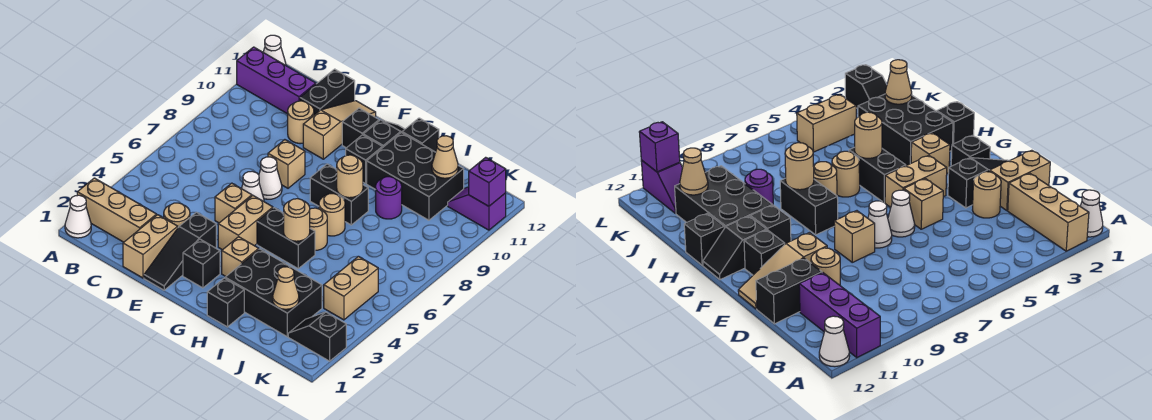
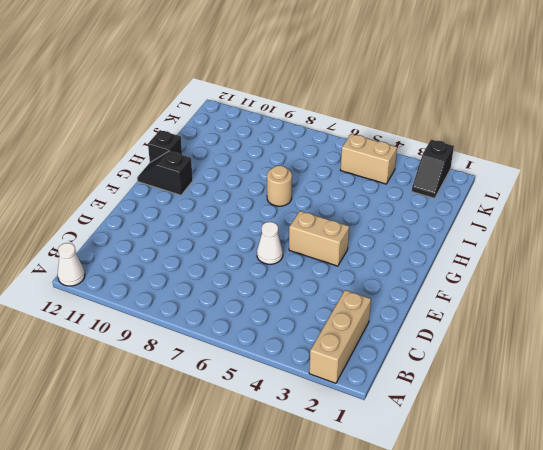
none -> white 1x1 cone [65,195,91,238]
none -> purple 1x3 brick [237,47,316,114]
none -> tan 1x2 brick [123,215,178,278]
none -> tan 1x1 round brick [164,203,190,227]

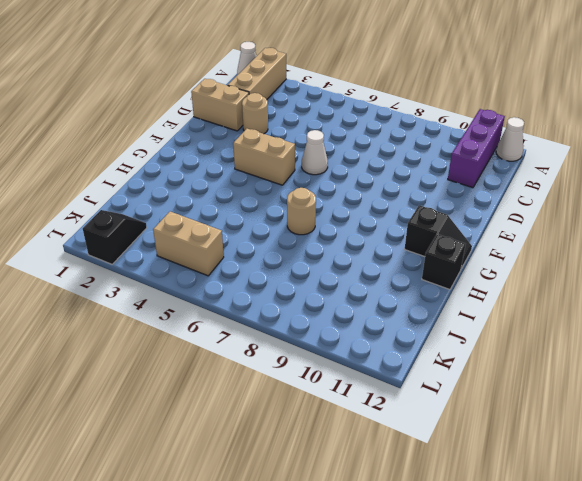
none -> tan 1x1 round brick [288,101,314,144]
none -> black 1x2 brick [300,69,355,115]
none -> black 1x3 slope [144,212,216,290]
none -> tan 1x1 brick [215,183,252,223]

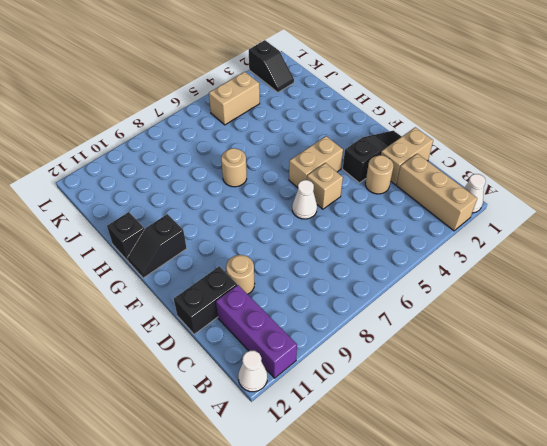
none -> white 1x1 cone [259,157,282,199]
none -> tan 1x1 brick [268,140,305,188]
none -> tan 1x3 slope [303,101,376,159]
none -> black 1x1 brick [183,239,220,288]

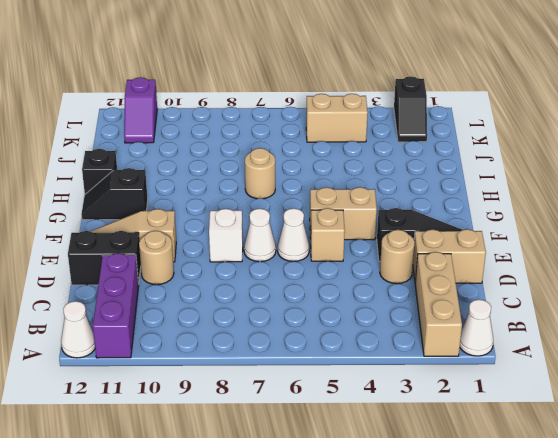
white 1x1 brick [209,209,243,262] -> tan 1x1 brick [268,140,305,188]
none -> black 1x1 brick [183,239,220,288]
none -> black 1x1 brick [342,108,379,148]
none -> tan 1x1 brick [222,237,259,276]
none -> black 1x2 brick [257,208,315,268]

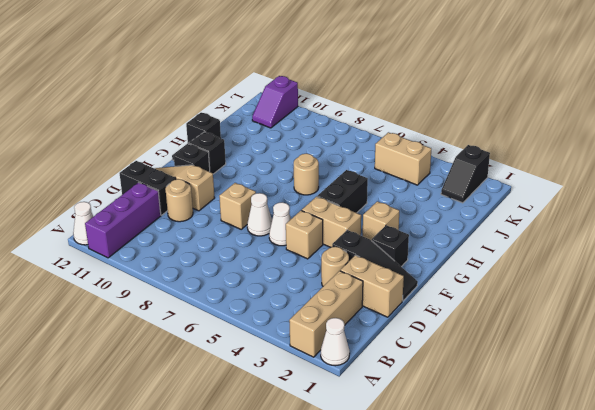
none -> black 1x2 brick [310,164,368,225]
none -> black 1x1 brick [346,135,383,184]
none -> black 1x1 brick [207,278,244,327]
none -> black 2x3 brick [225,249,322,337]

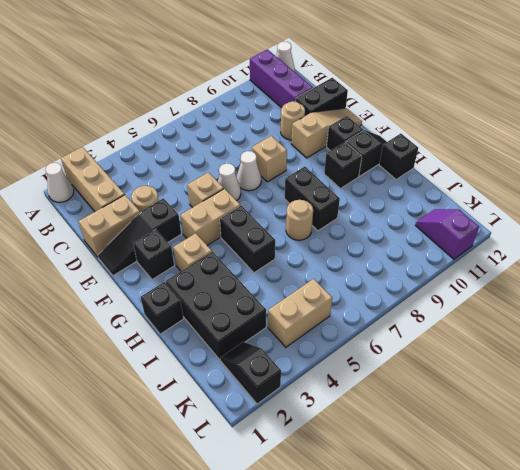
none -> tan 1x1 round brick [310,208,327,250]
none -> black 2x3 brick [367,133,464,220]
none -> purple 1x1 round brick [376,177,402,219]
none -> tan 1x1 round brick [284,199,310,241]

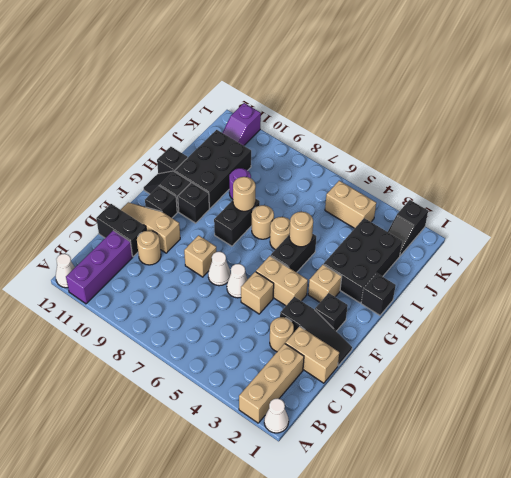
none -> tan 1x1 cone [273,267,299,309]
none -> tan 1x1 cone [432,136,458,178]
none -> purple 1x1 brick [469,157,506,206]

